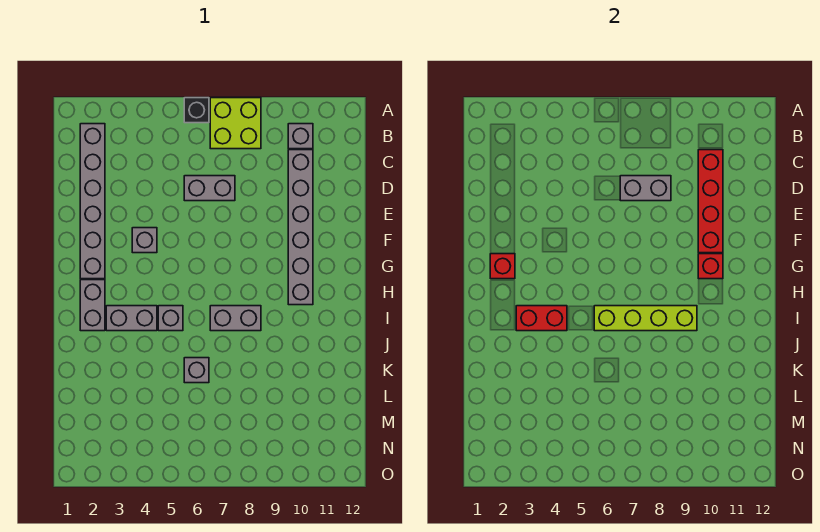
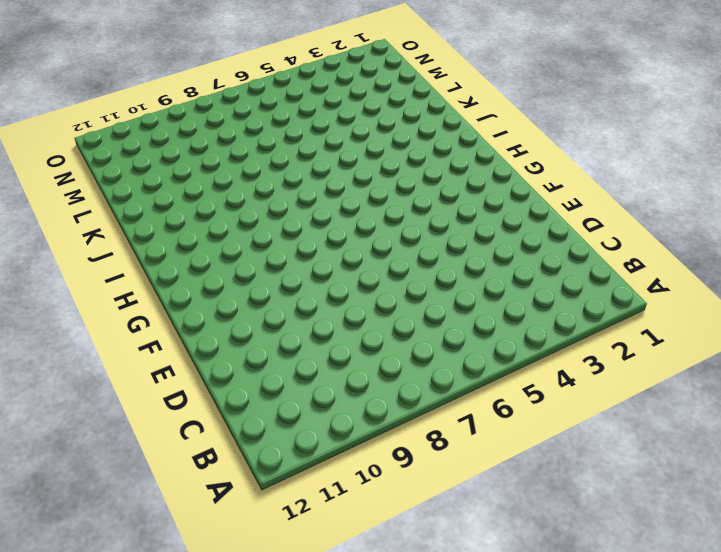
none -> black 1x1 brick [184,98,209,123]
none -> lime 2x2 brick [210,98,261,149]
none -> grey 1x6 brick [80,124,105,279]

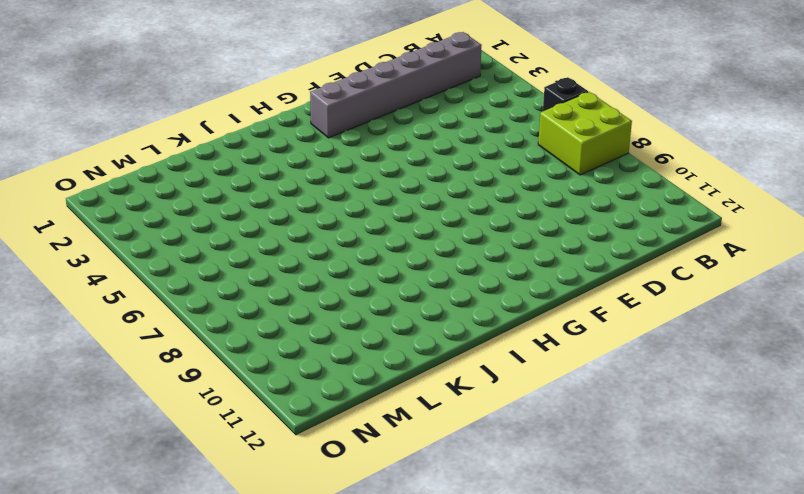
none -> grey 1x1 brick [288,124,313,149]
none -> grey 1x6 brick [288,150,313,305]
none -> grey 1x2 brick [184,176,235,201]

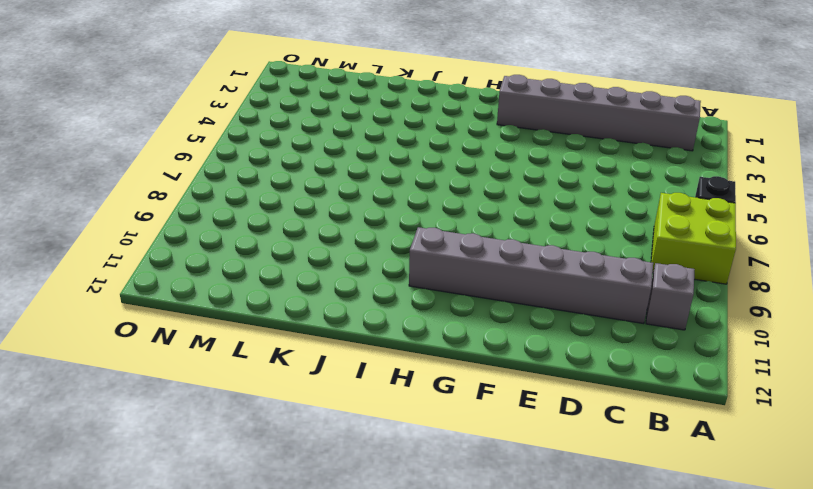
none -> grey 1x2 brick [184,176,235,201]
none -> grey 1x1 brick [132,228,157,253]
none -> grey 1x2 brick [80,280,105,331]

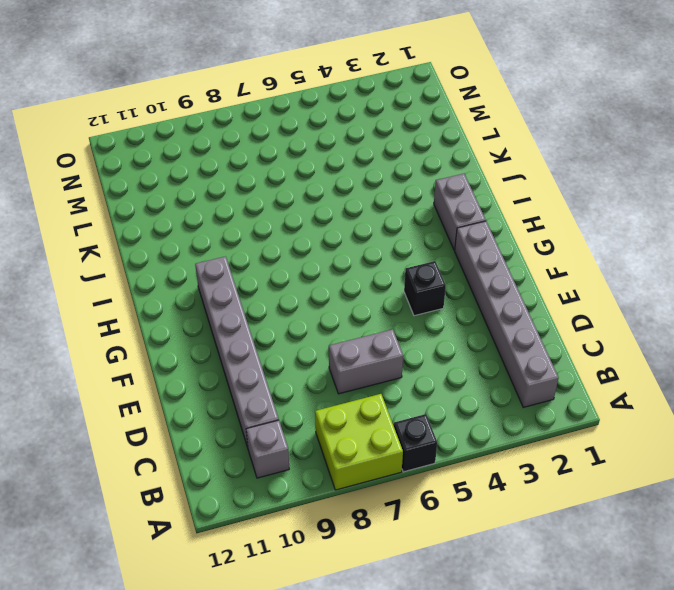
black 1x1 brick [404,261,446,316] -> grey 1x1 brick [132,228,157,253]
none -> grey 1x2 brick [106,306,157,331]
none -> grey 1x1 brick [158,306,183,331]
none -> grey 1x2 brick [210,306,261,331]

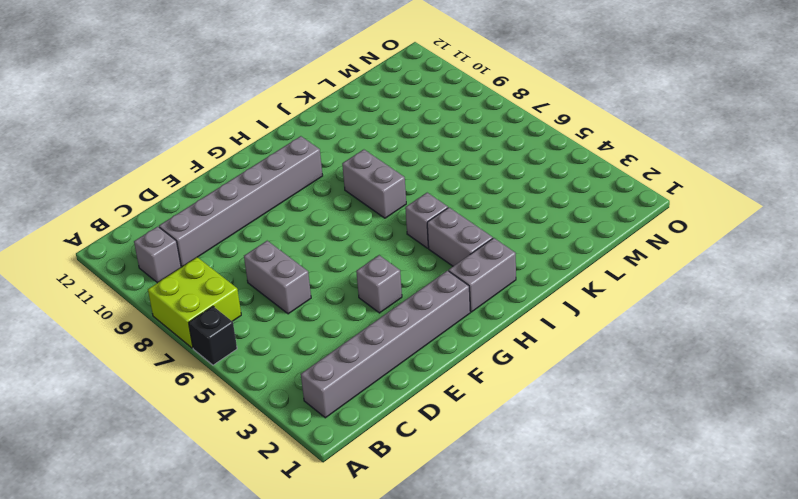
none -> grey 1x1 brick [184,358,209,383]
none -> red 1x4 brick [698,150,723,253]
none -> grey 1x2 brick [620,176,671,201]

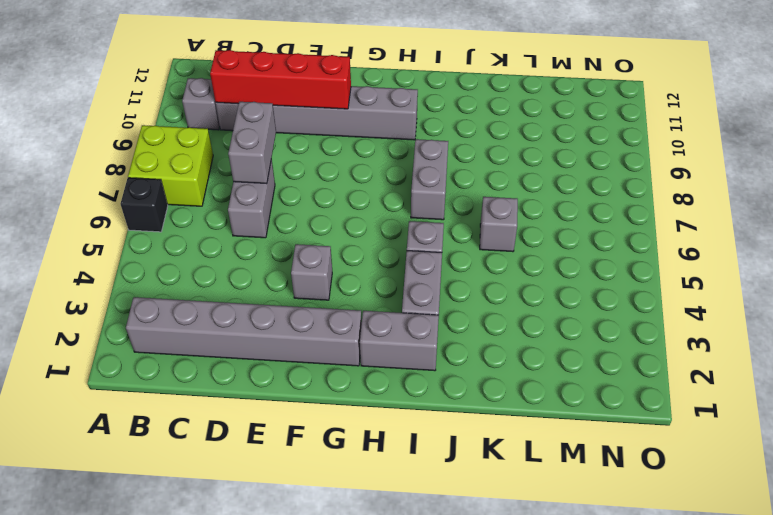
none -> red 1x1 brick [490,254,515,279]
none -> red 1x1 brick [698,254,723,279]
none -> red 1x2 brick [516,306,567,331]

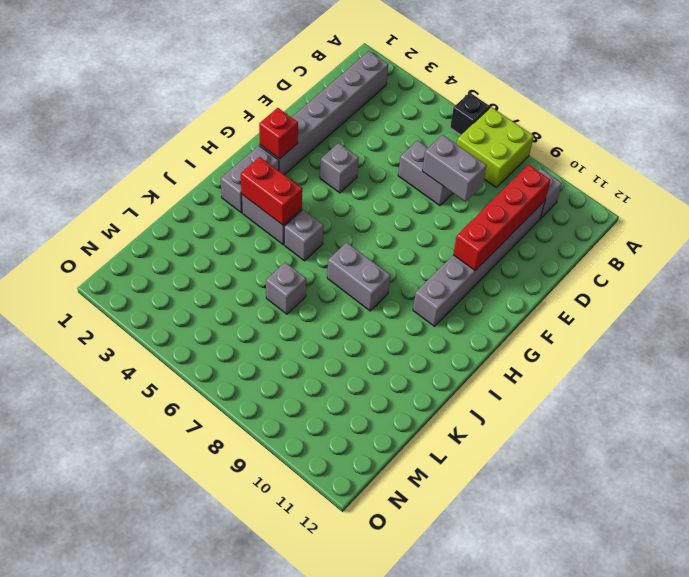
none -> red 1x1 brick [698,254,723,279]
none -> lime 1x4 brick [594,306,697,331]

